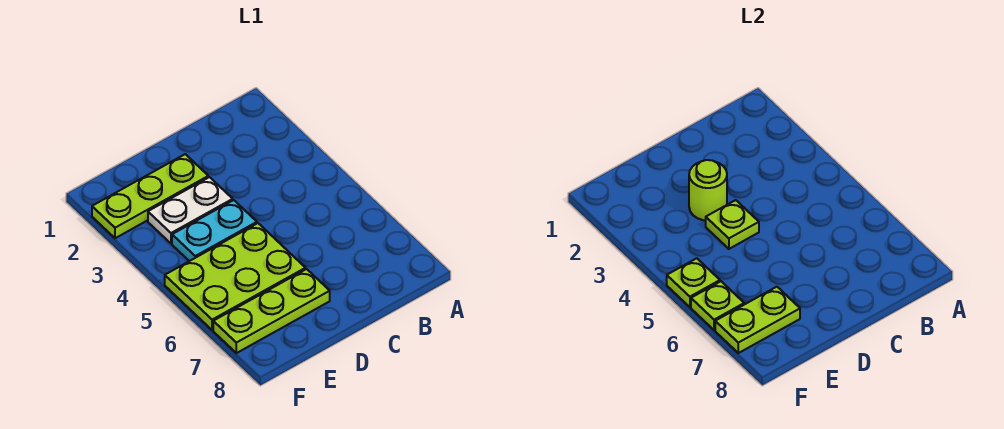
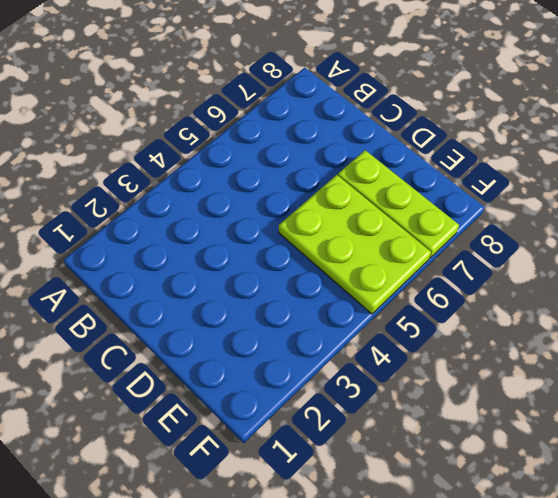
none -> lime 1x3 plate [92,154,208,238]
none -> white 1x2 plate [148,177,233,244]

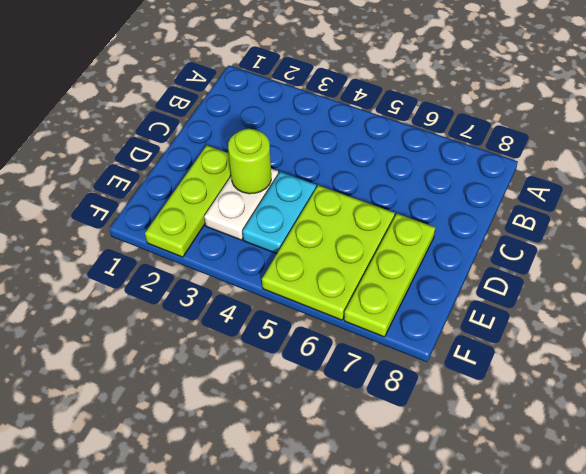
none -> lime 1x1 plate [706,200,759,249]
none -> lime 1x2 plate [715,287,800,353]

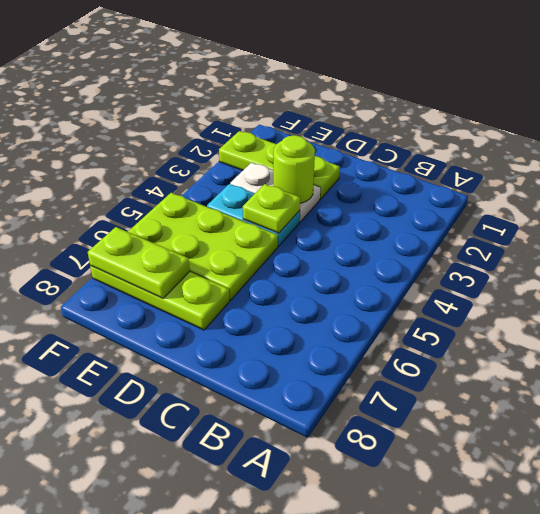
none -> lime 1x1 plate [667,258,720,307]
none -> lime 1x1 plate [691,281,744,330]

